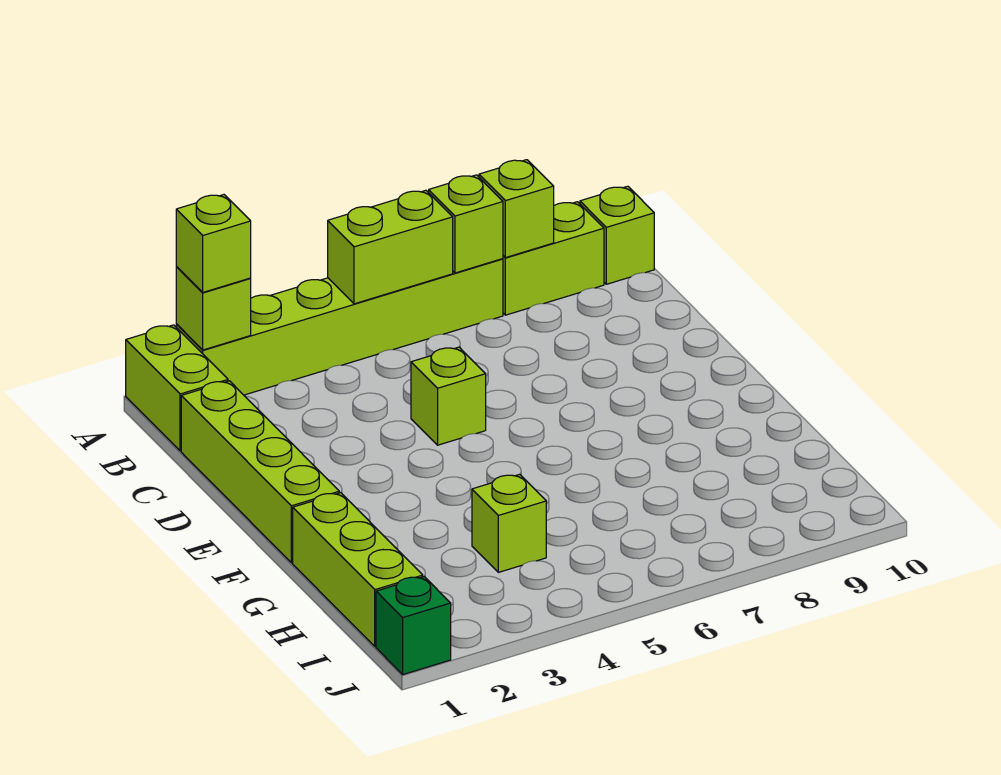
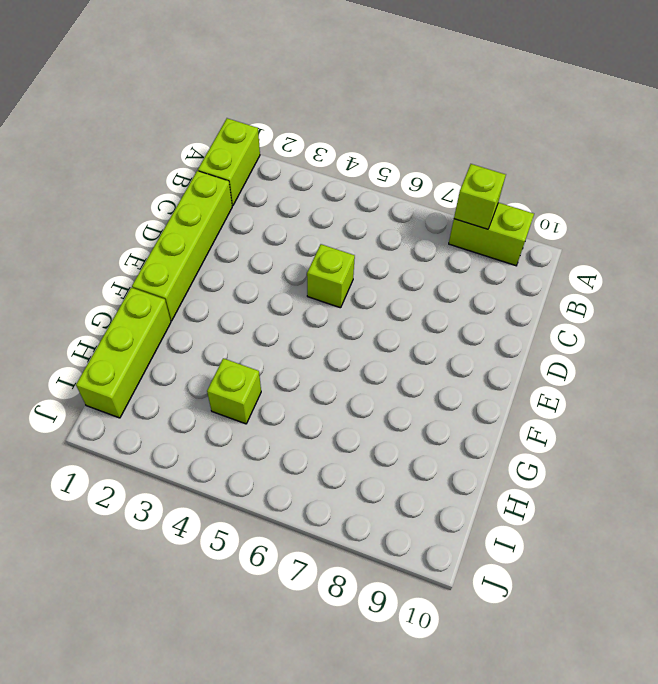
none -> lime 1x6 brick [176,259,503,395]
none -> lime 1x1 brick [580,186,654,284]
none -> green 1x1 brick [376,577,451,674]

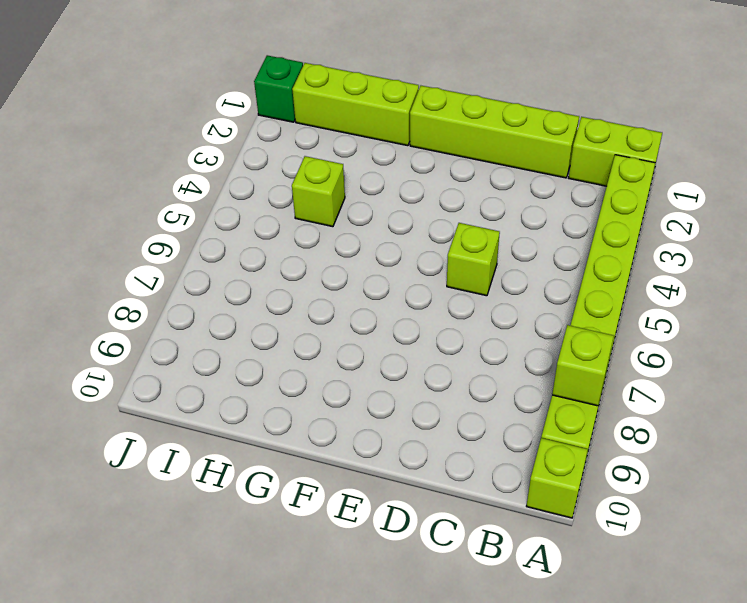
none -> lime 1x1 brick [176,267,251,350]
none -> lime 1x2 brick [328,190,453,304]
none -> lime 1x1 brick [429,175,503,273]

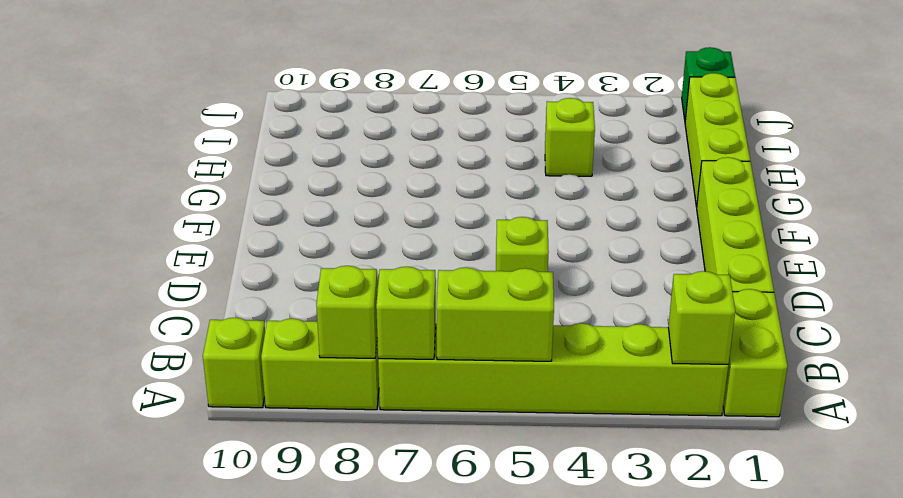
none -> lime 1x1 brick [176,195,251,292]

